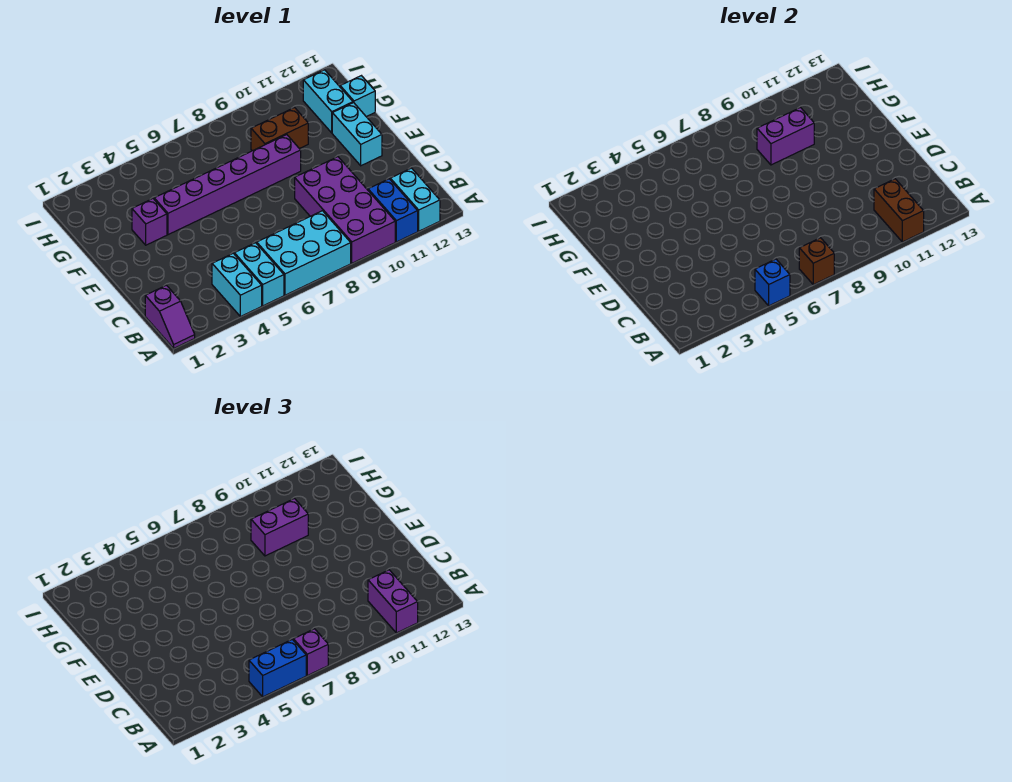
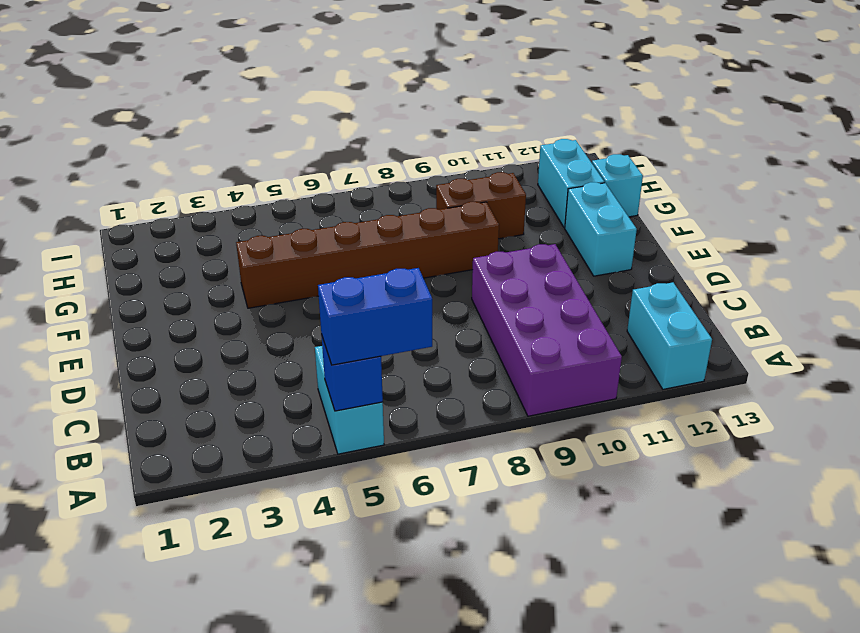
brown 1x6 brick [236,202,499,308] -> purple 1x6 brick [154,135,301,235]
none -> purple 1x2 slope [145,285,195,348]
none -> cyan 1x2 brick [212,253,262,317]
none -> cyan 2x3 brick [257,211,351,295]

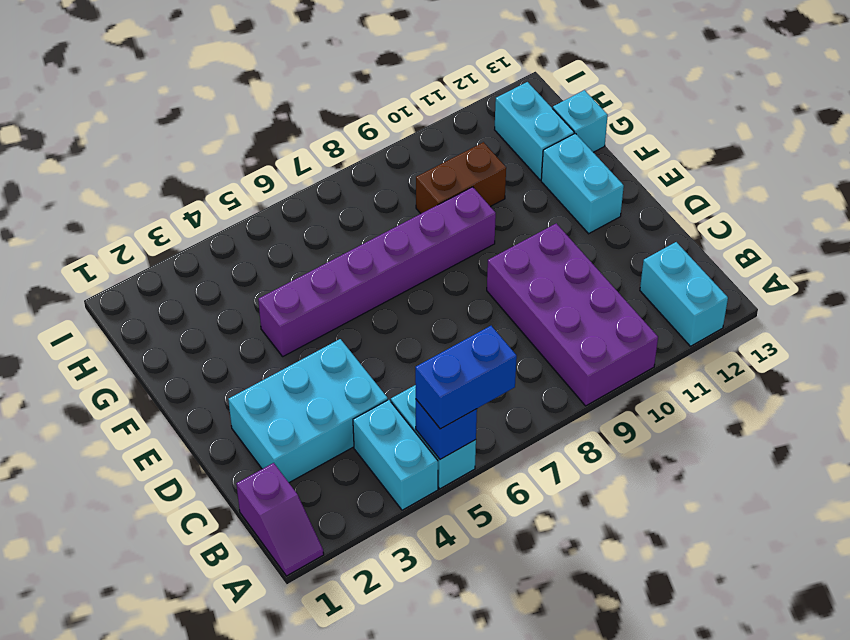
cyan 2x3 brick [228,339,388,483] -> cyan 2x3 brick moved to [257,211,351,295]
none -> blue 1x2 brick [368,179,418,242]
none -> purple 1x1 brick [132,199,167,245]
none -> brown 1x1 brick [799,238,834,284]

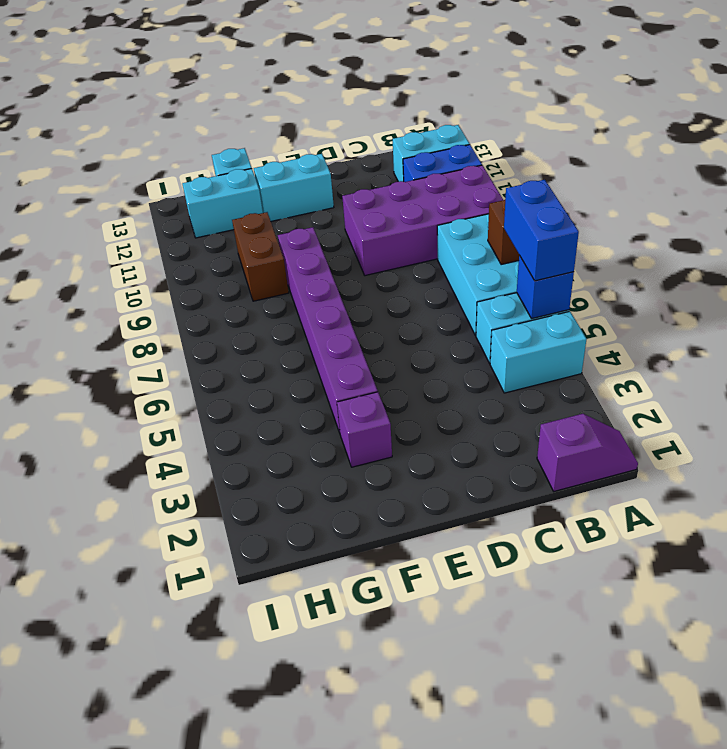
none -> brown 1x2 brick [874,179,924,242]
none -> purple 1x2 brick [757,108,814,165]
none -> purple 1x1 brick [293,629,328,675]

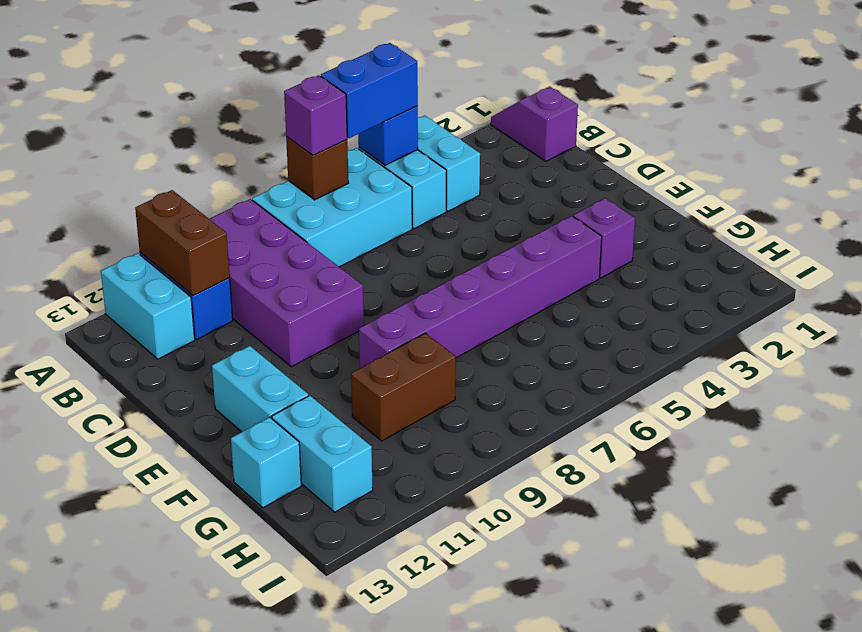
none -> purple 1x2 brick [757,108,814,165]
none -> purple 1x2 brick [368,570,418,633]
none -> purple 1x2 brick [251,499,308,556]

